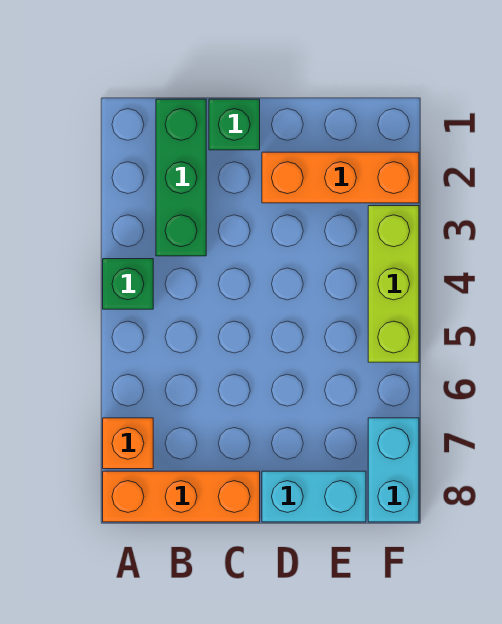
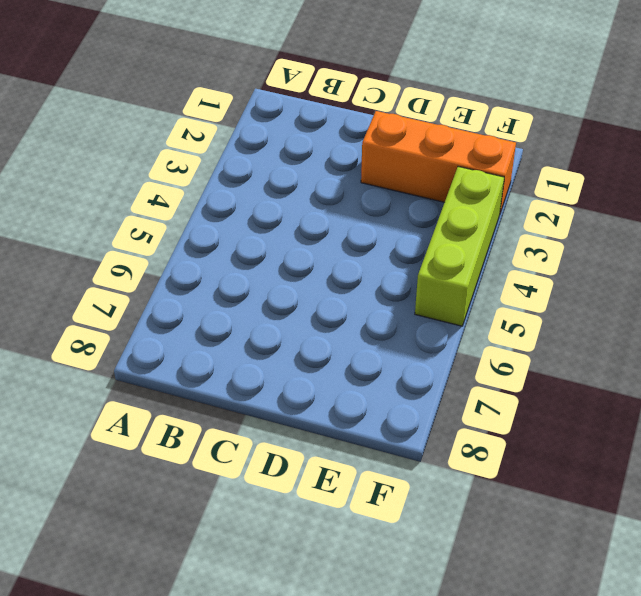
none -> green 1x1 brick [103,259,153,309]
none -> orange 1x1 brick [103,418,153,469]

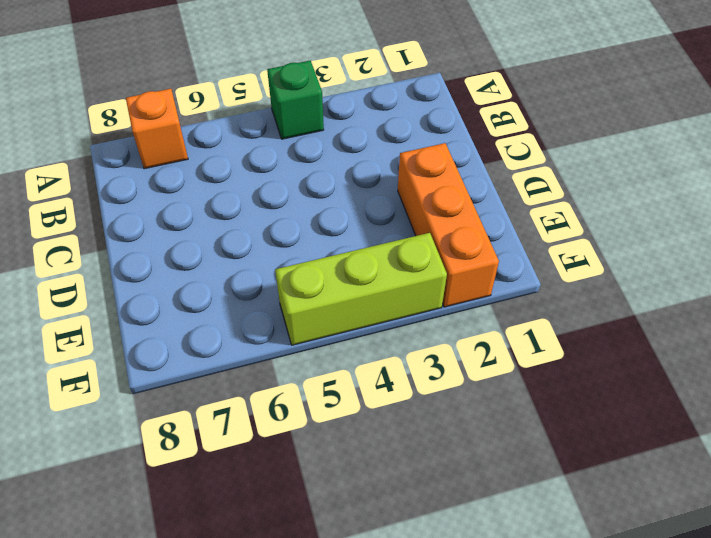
none -> orange 1x3 brick [103,471,260,522]
none -> green 1x3 brick [156,99,206,256]

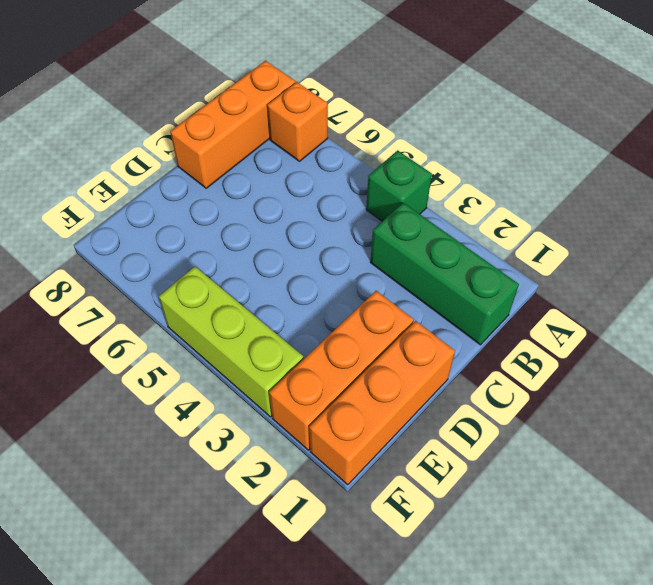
orange 1x3 brick [309,321,455,485] -> none
none -> green 1x1 brick [209,99,260,150]
none -> cyan 1x2 brick [262,471,366,522]

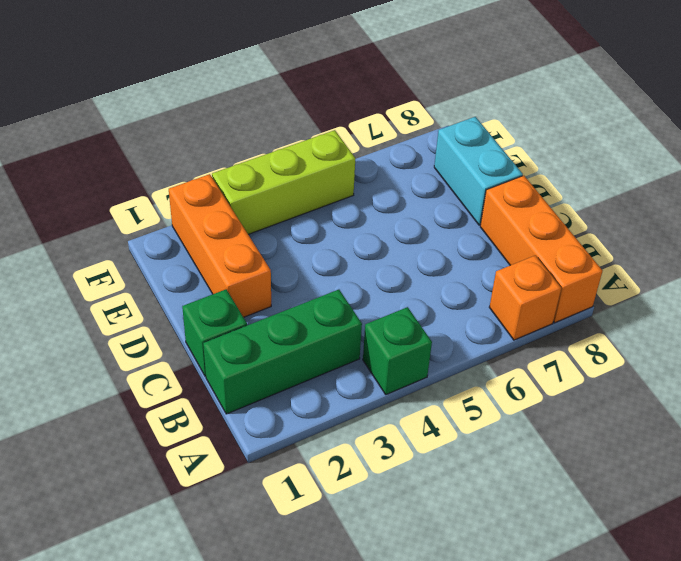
none -> cyan 1x2 brick [368,418,419,522]

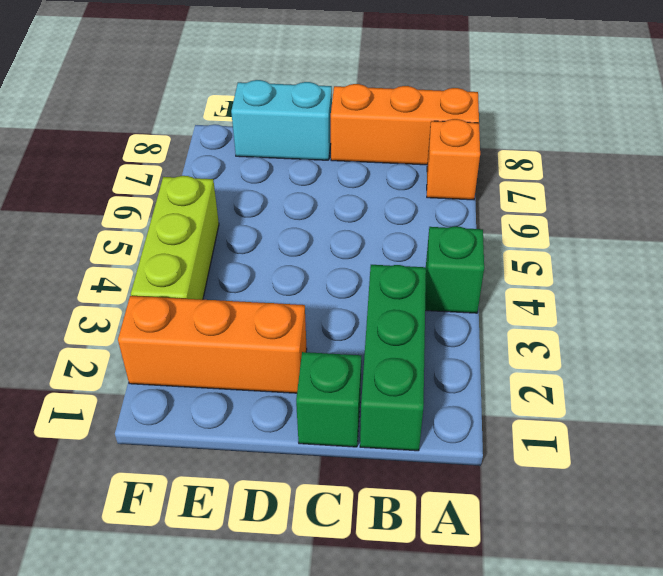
none -> cyan 1x2 brick [368,418,419,522]

